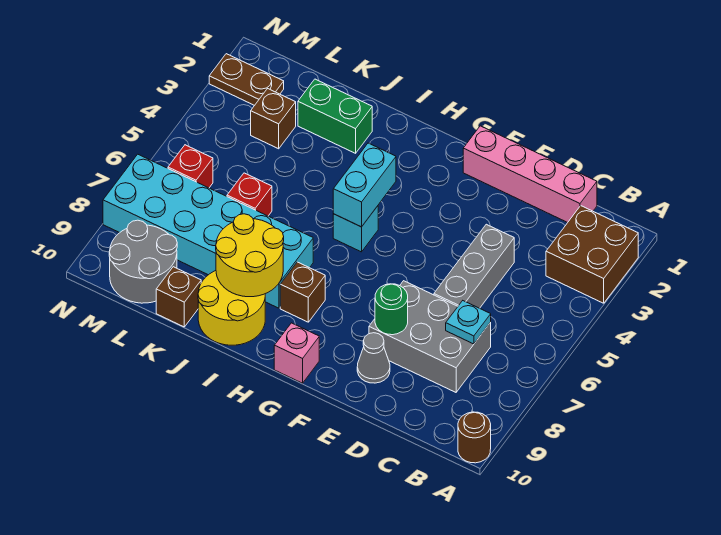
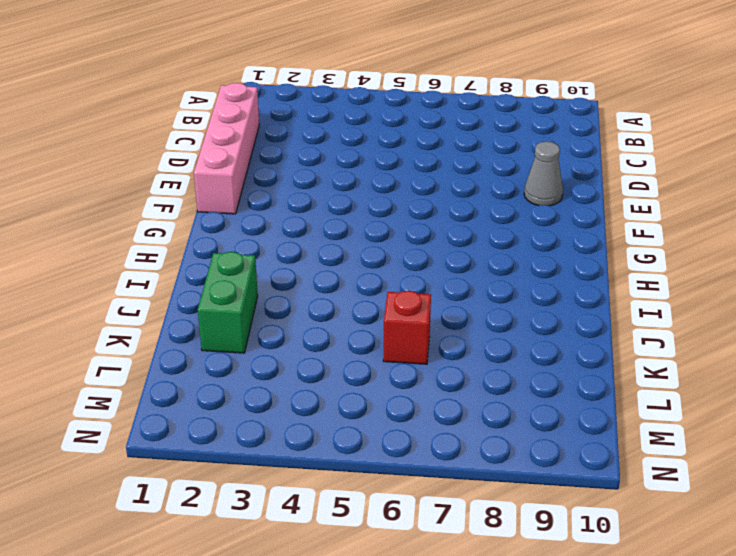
none -> brown 2x2 brick [546,206,638,303]
none -> brown 1x1 round brick [458,412,491,463]
none -> grey 2x3 brick [369,281,491,392]

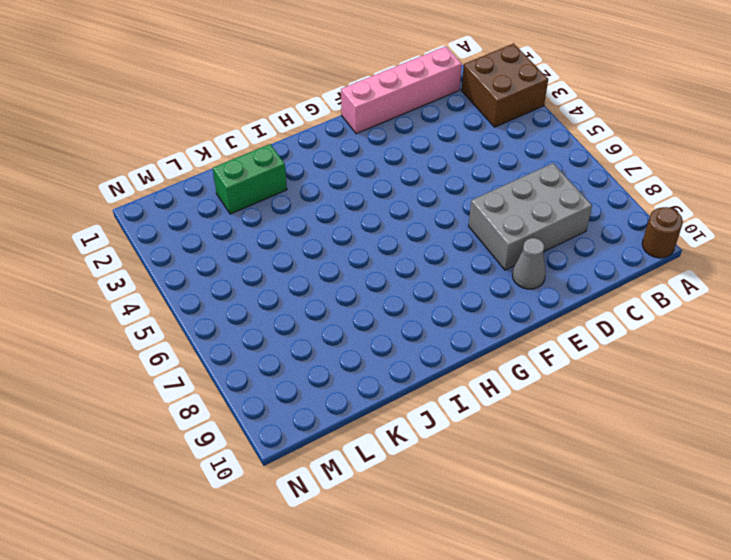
none -> grey 1x3 brick [434,224,514,308]
none -> pink 1x1 brick [274,323,319,383]
none -> cyan 1x1 brick [333,206,378,252]

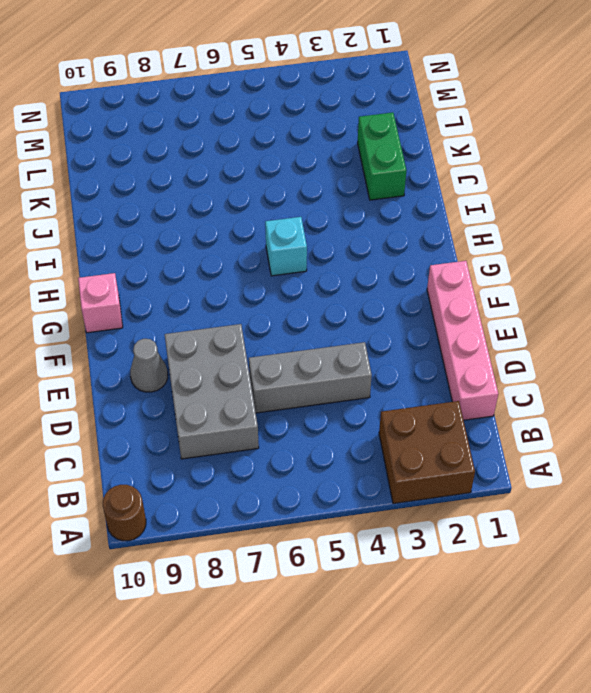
none -> brown 1x1 brick [280,262,325,322]
none -> cyan 2x6 brick [103,154,313,308]
none -> yellow 2x2 round brick [198,271,265,345]

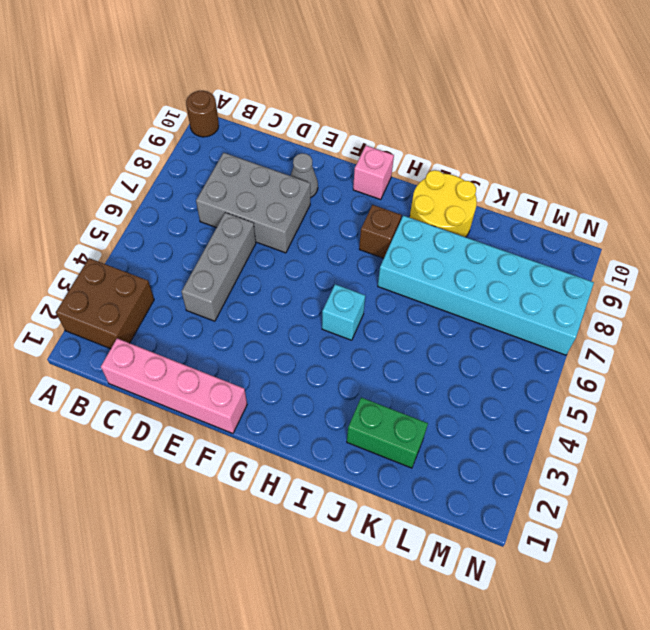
none -> red 1x1 brick [227,173,272,216]
none -> brown 1x1 brick [156,267,201,327]
none -> brown 1x1 brick [251,89,296,149]

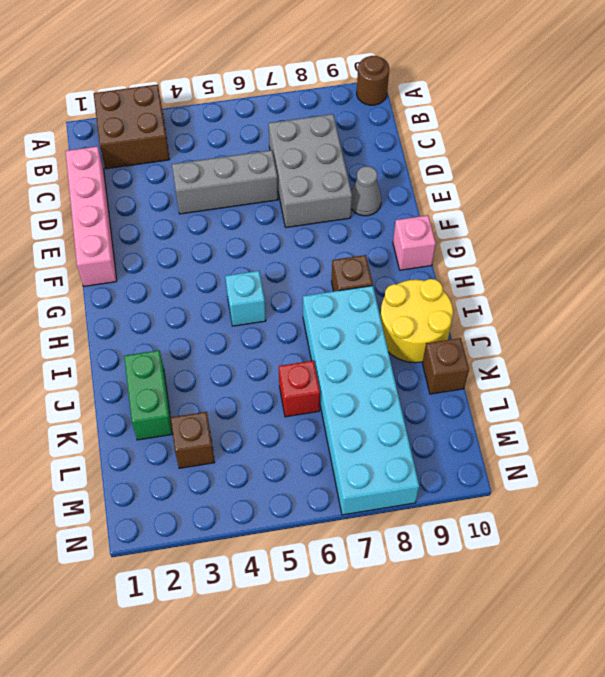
none -> grey 2x2 round brick [109,220,177,303]
none -> brown 1x2 plate [209,54,284,106]
none -> red 1x1 brick [168,145,213,188]

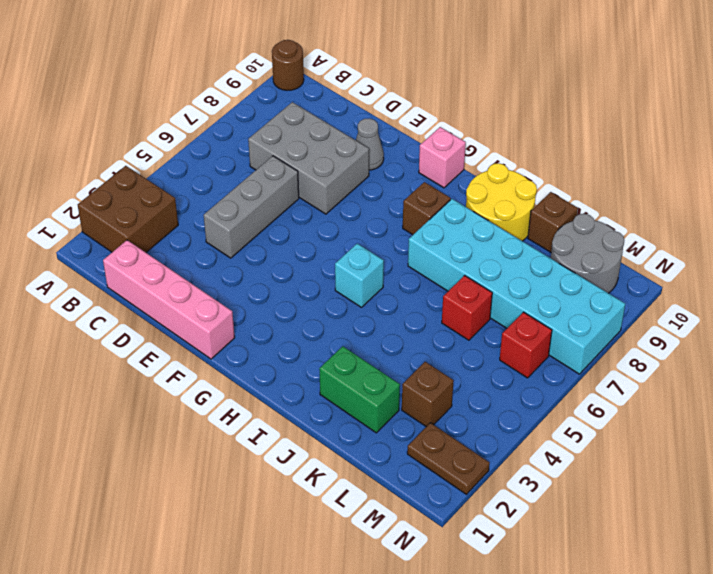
none -> cyan 1x1 plate [446,301,491,344]
none -> green 1x1 round brick [375,284,408,335]
none -> cyan 1x2 brick [333,143,396,227]

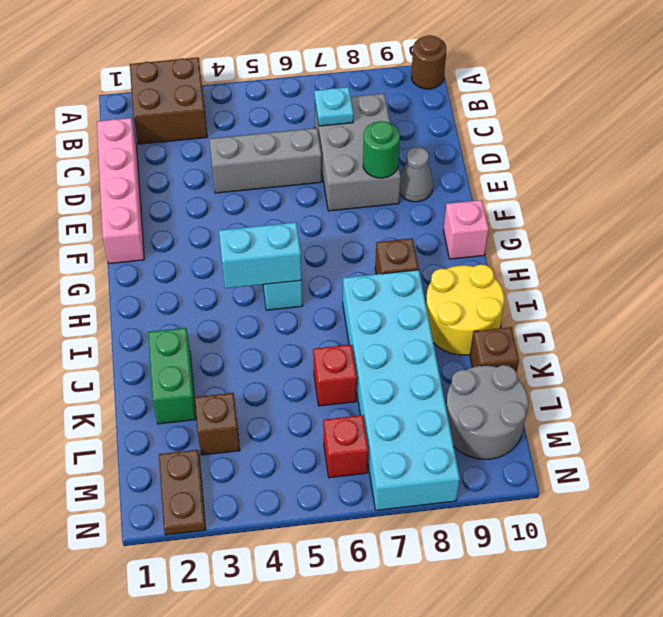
none -> yellow 2x2 round brick [216,214,284,297]

